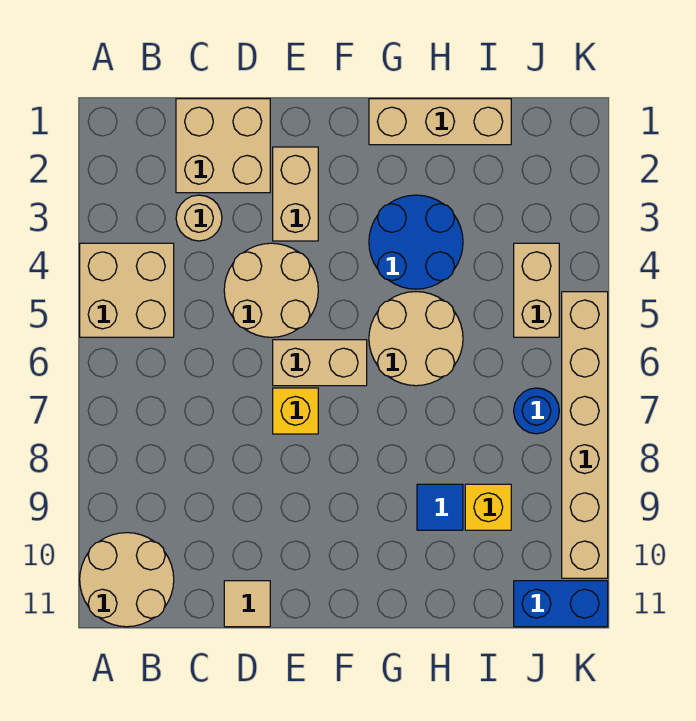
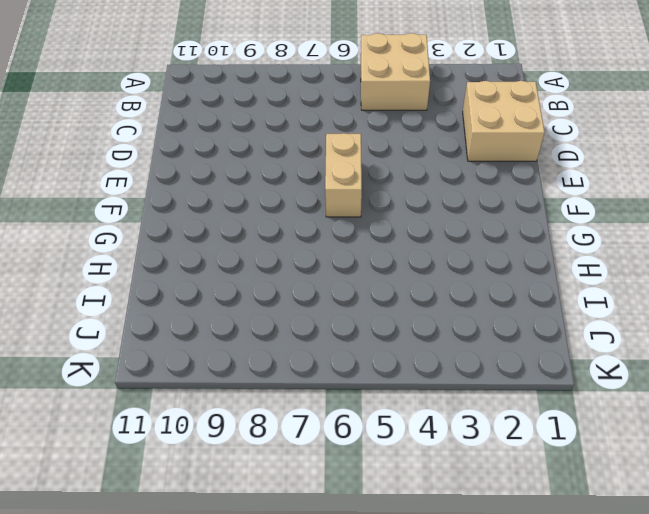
none -> tan 2x2 round brick [80,533,174,627]
none -> tan 1x1 round brick [176,195,222,241]
none -> tan 2x2 round brick [224,243,318,337]

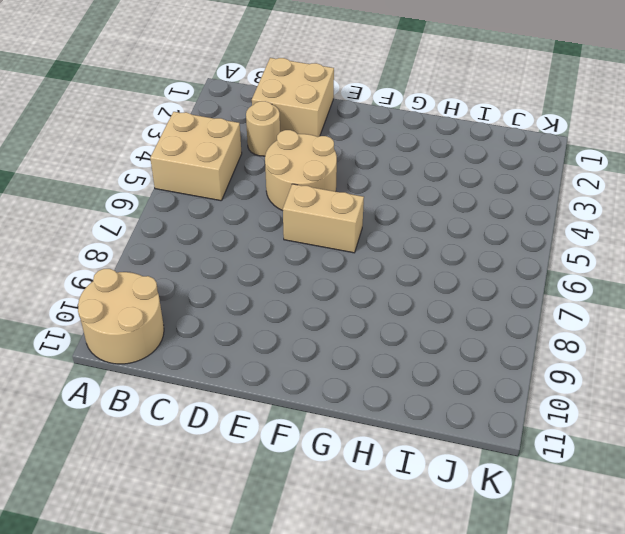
none -> tan 1x1 tile [224,581,270,627]
none -> tan 1x2 brick [273,147,318,241]
none -> yellow 1x1 brick [273,388,318,434]

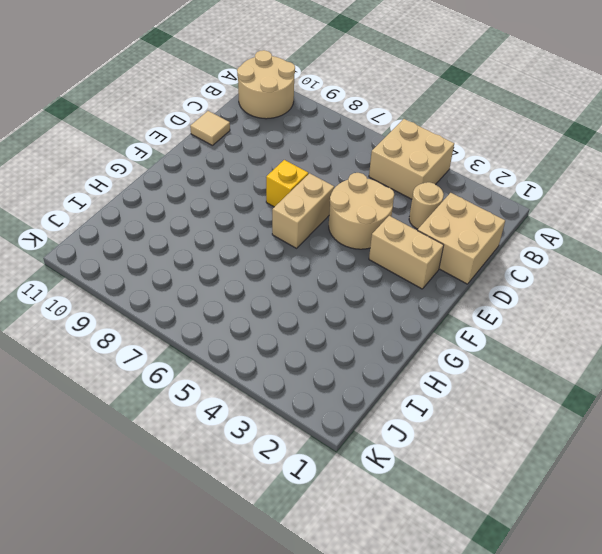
none -> tan 1x3 brick [369,99,511,145]
none -> blue 2x2 round brick [369,195,463,289]
none -> tan 2x2 round brick [369,292,463,386]

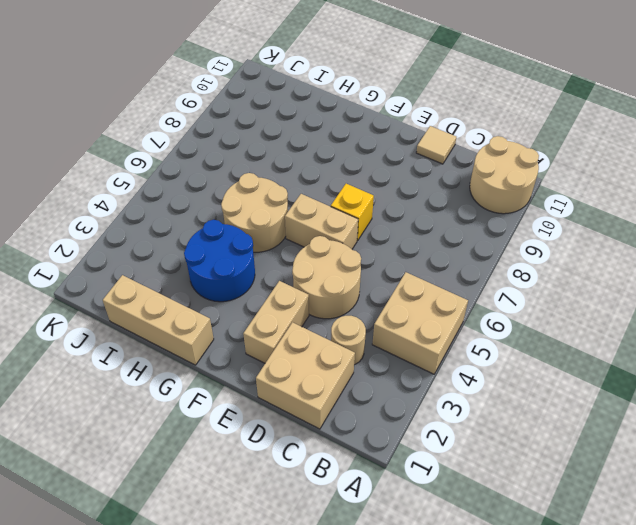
none -> blue 1x1 tile [417,484,463,530]
none -> yellow 1x1 brick [465,484,511,530]
none -> tan 1x2 brick [514,243,559,337]

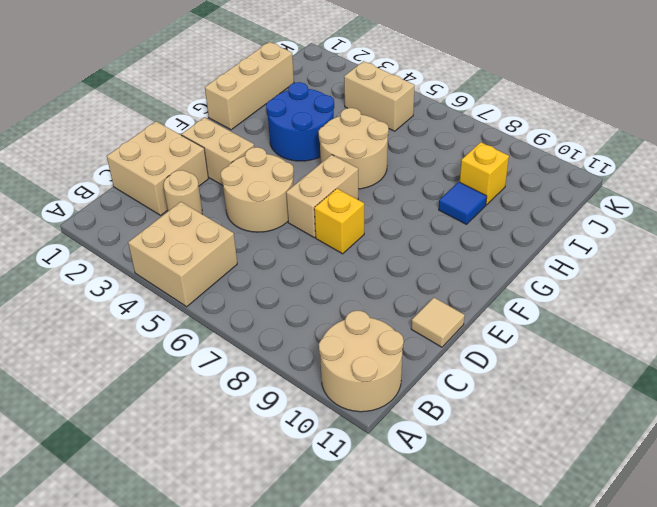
none -> blue 1x1 round brick [514,388,559,434]
none -> blue 1x2 brick [514,581,608,627]
none -> tan 1x6 brick [562,292,608,578]

